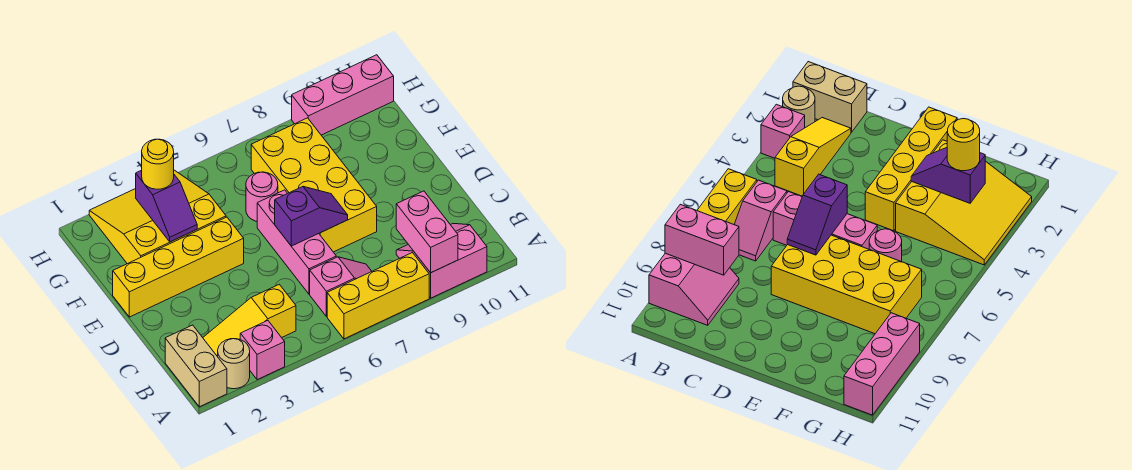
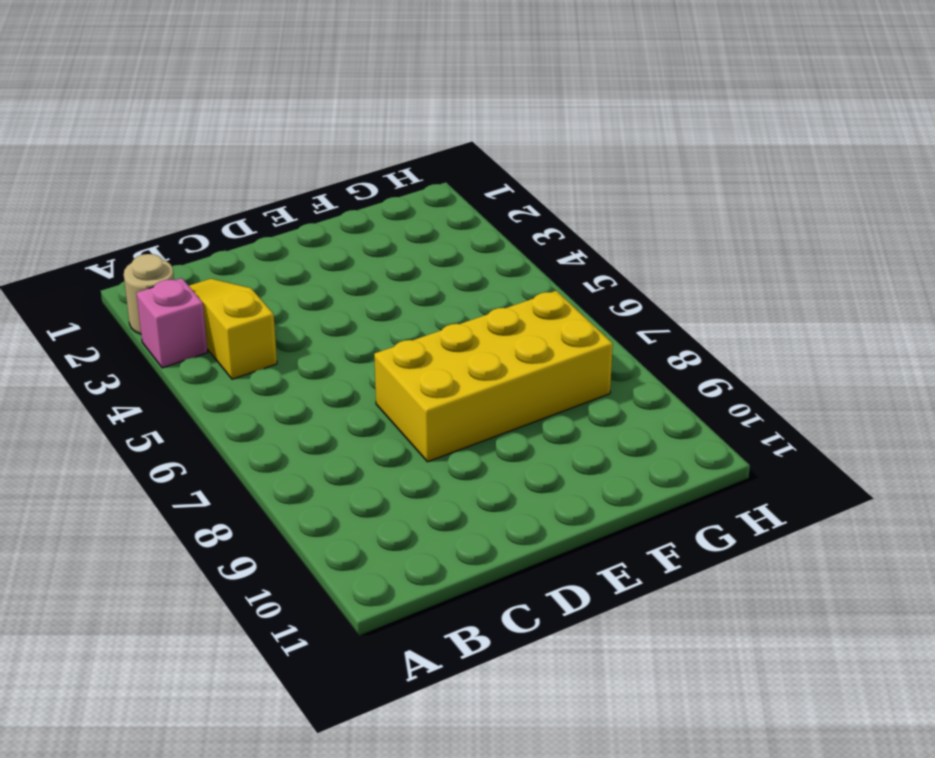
none -> tan 1x2 brick [165,325,227,407]
none -> yellow 1x3 brick [327,253,429,339]
none -> pink 2x2 slope [396,224,487,298]

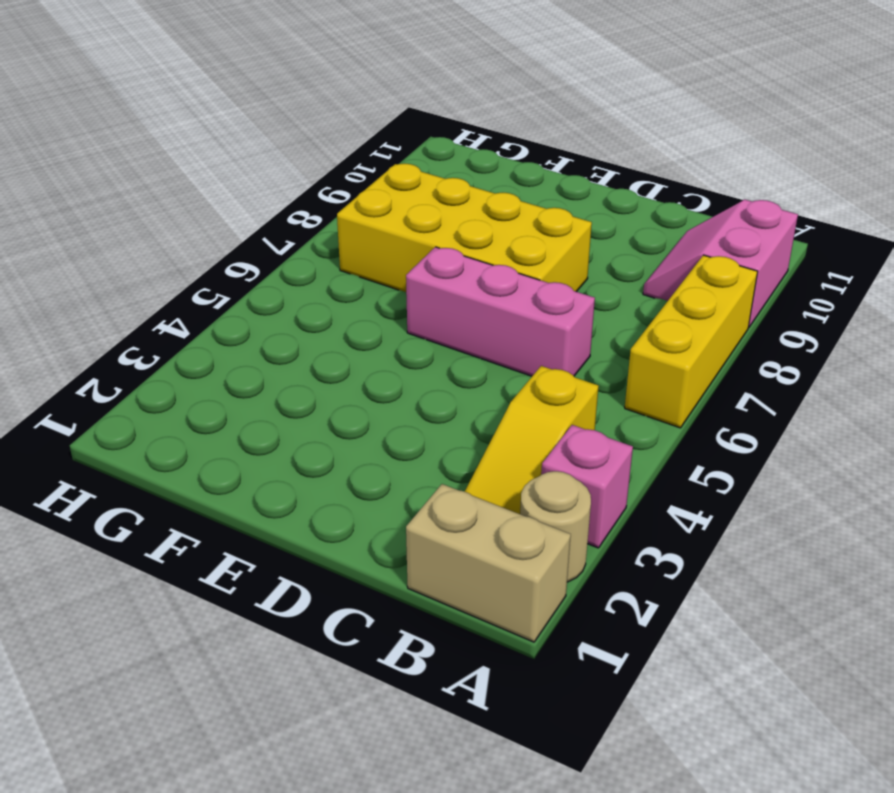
none -> pink 1x2 slope [310,257,372,316]
none -> yellow 1x4 brick [113,217,244,317]
none -> yellow 3x3 slope [89,170,226,264]

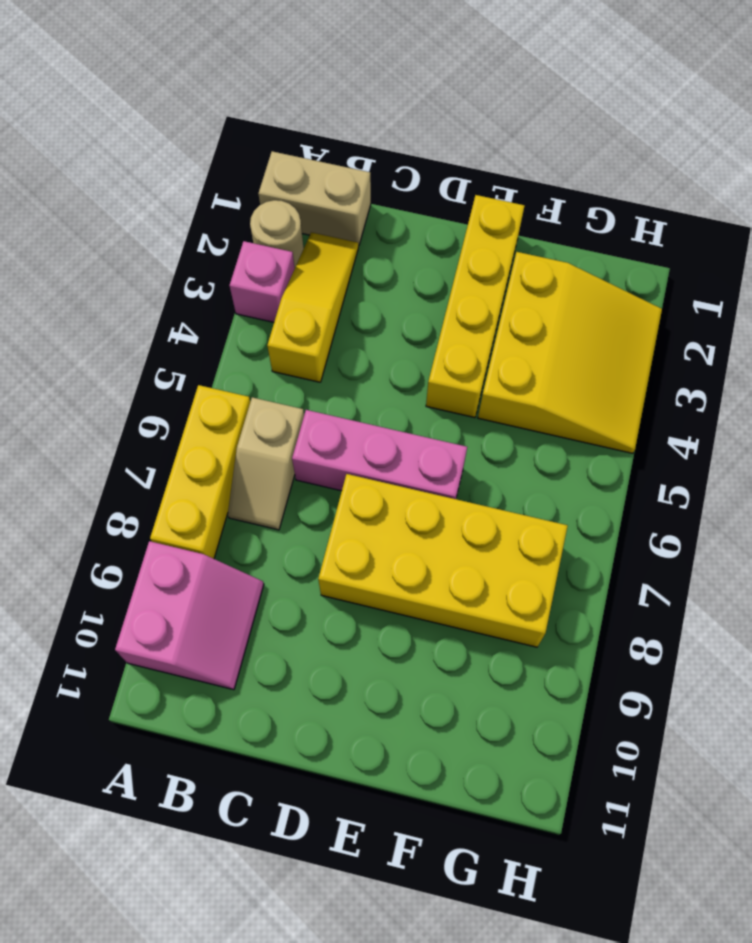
tan 1x2 slope [228,397,304,530] -> pink 1x2 slope [310,257,372,316]
none -> pink 1x1 round brick [246,172,278,221]
none -> pink 1x3 brick [292,55,394,135]
none -> pink 1x2 brick [396,191,458,273]

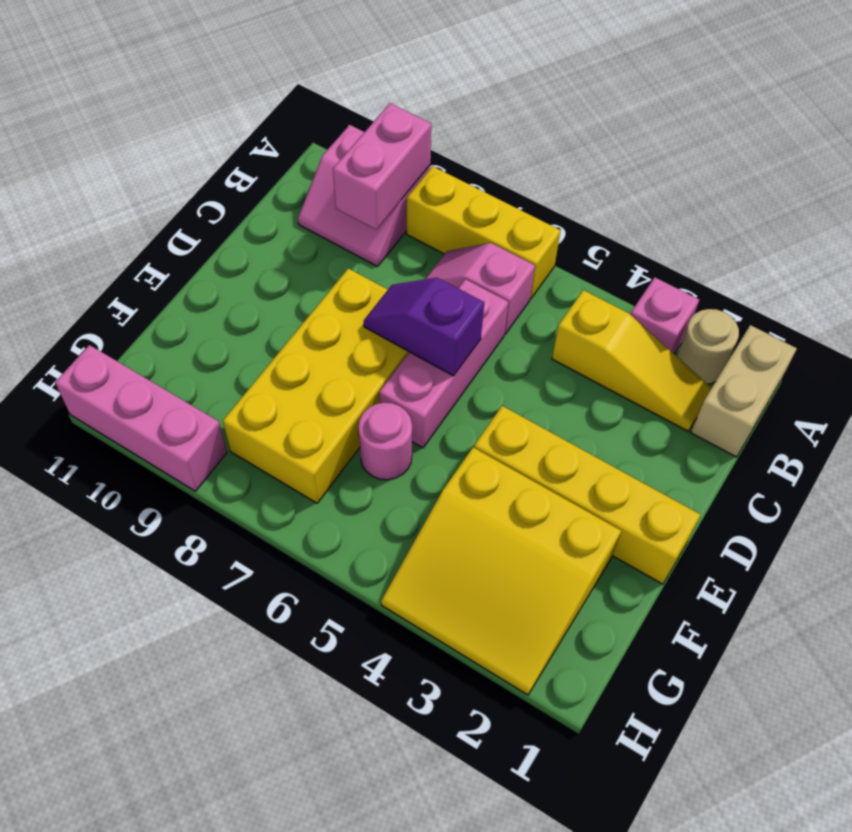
none -> purple 1x2 slope [136,170,197,242]
none -> yellow 1x1 round brick [142,139,174,189]

